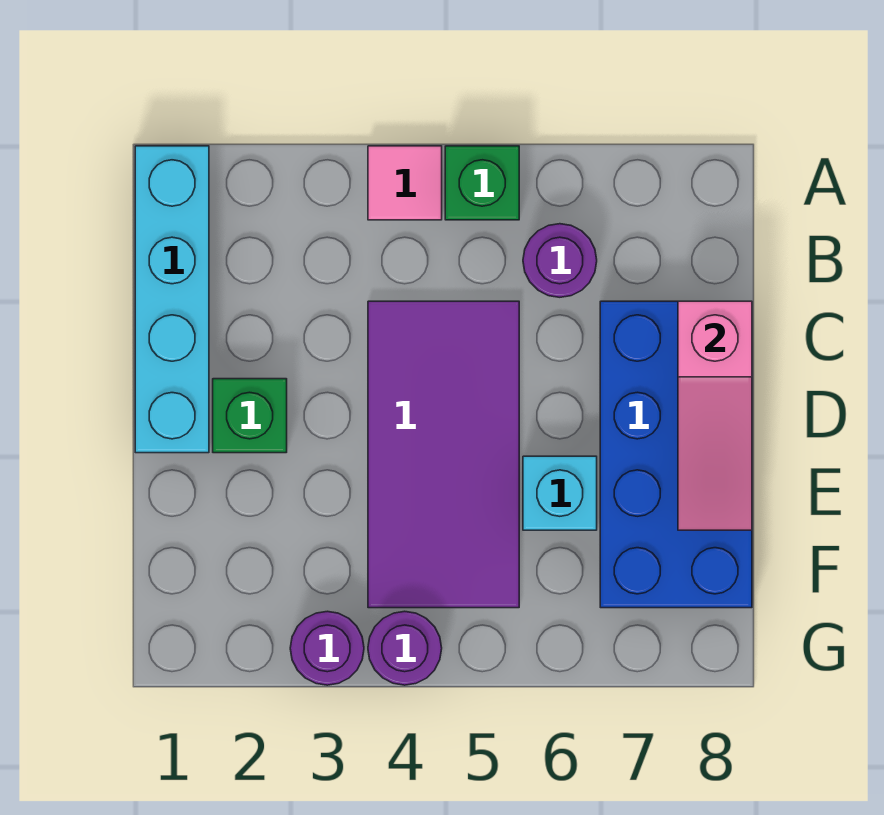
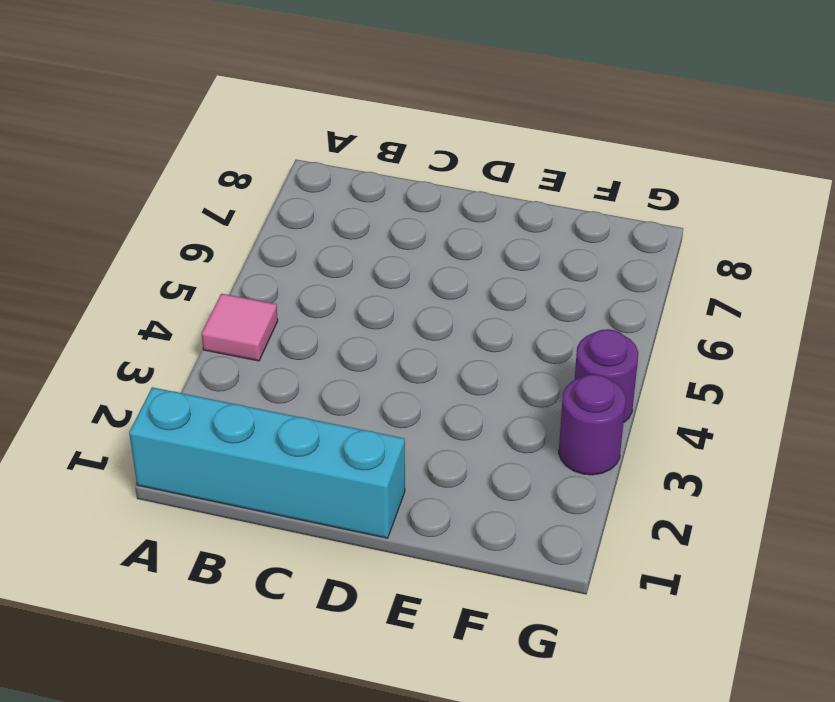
none -> green 1x1 brick [445,146,519,220]
none -> purple 1x1 round brick [523,224,597,297]

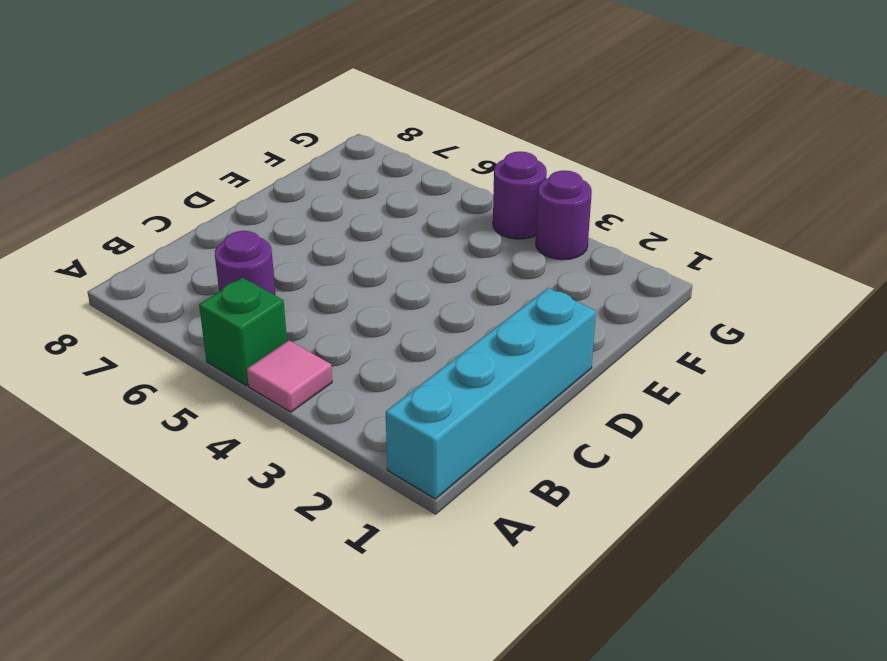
none -> purple 2x4 tile [368,301,519,608]
none -> blue 2x4 brick [600,301,752,608]

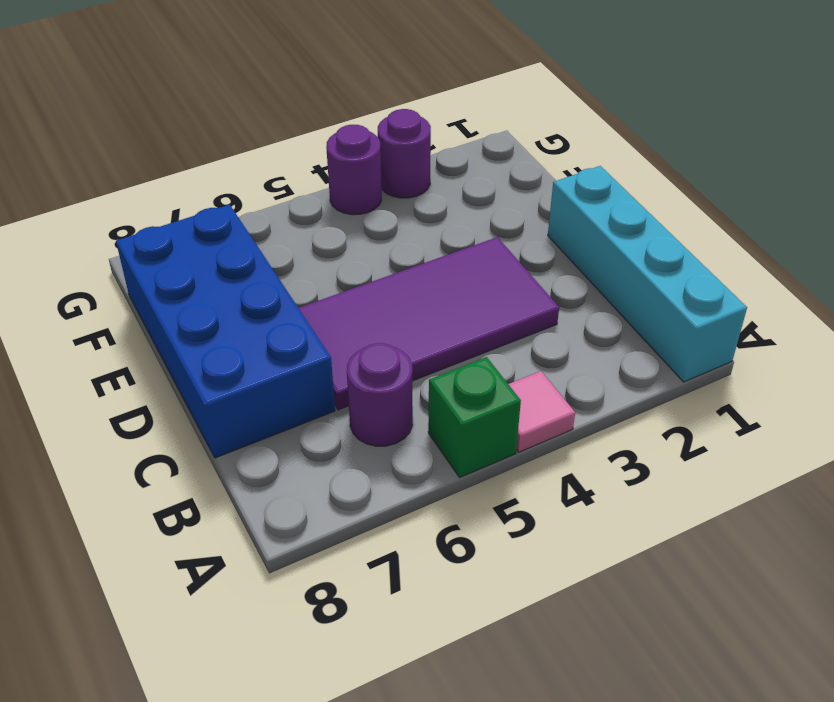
purple 2x4 tile [299,237,559,410] -> purple 2x4 tile turned to [368,301,519,608]
none -> green 1x1 brick [213,379,287,453]
none -> cyan 1x1 brick [523,456,597,530]

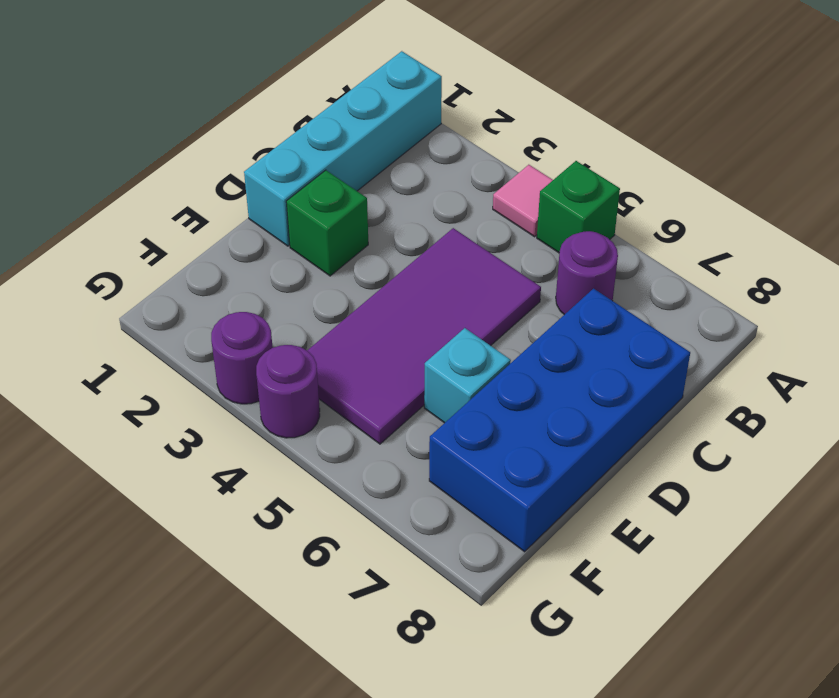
none -> pink 1x3 slope [678,301,752,530]

